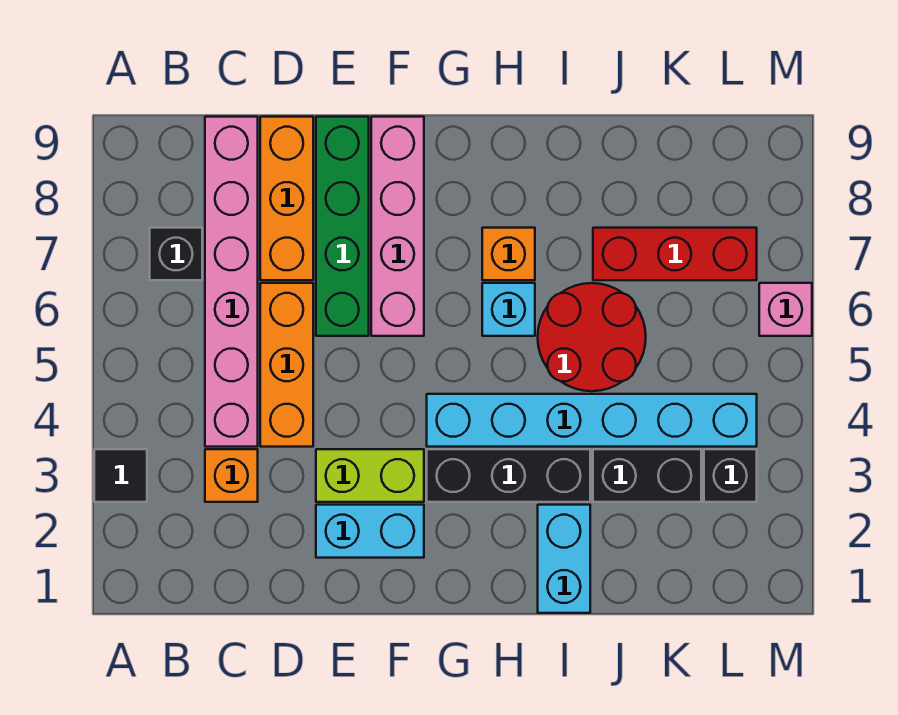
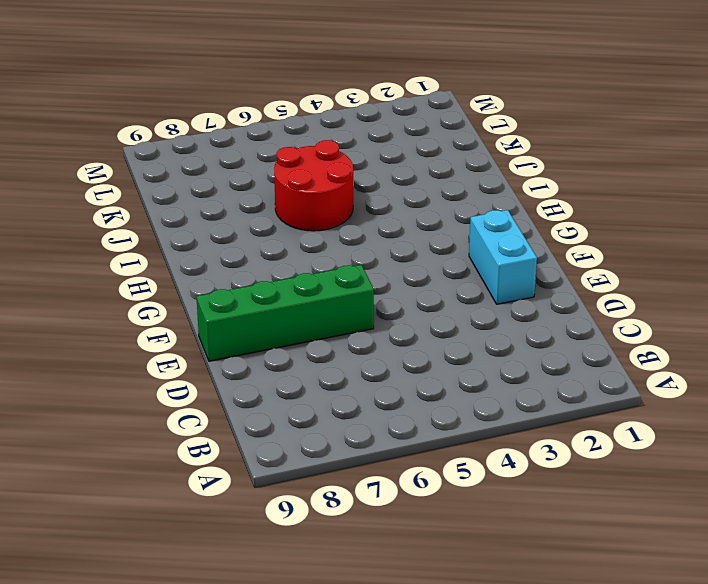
none -> black 1x1 tile [94,449,147,502]
none -> black 1x1 brick [150,228,202,280]
none -> orange 1x1 brick [205,449,258,502]

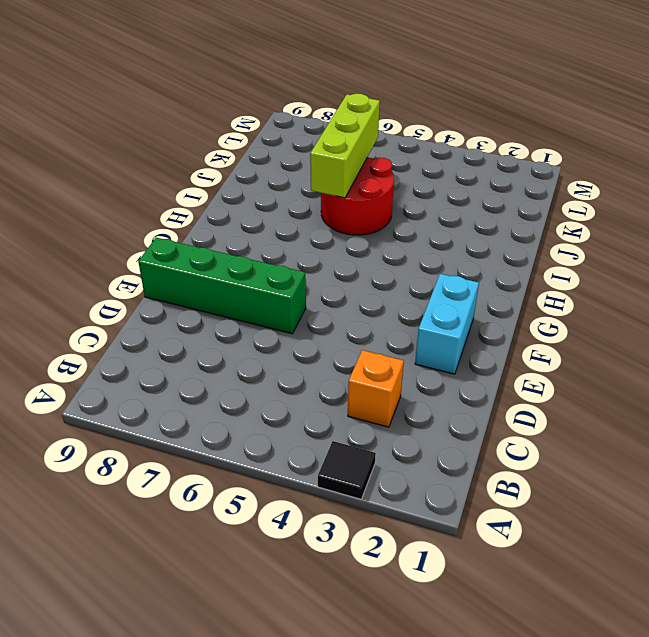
lime 1x3 brick [310,94,380,198] -> none
none -> black 1x1 brick [150,228,202,280]
none -> pink 1x6 brick [205,117,258,447]
none -> orange 1x3 brick [260,283,313,447]

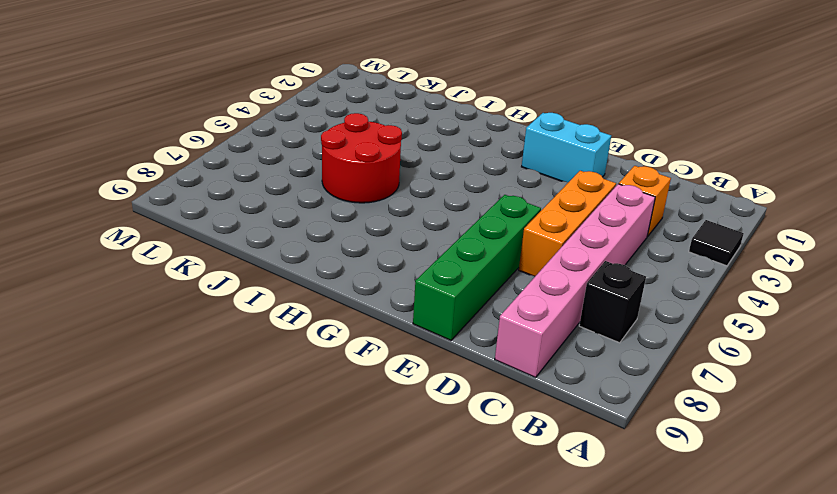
none -> orange 1x3 brick [260,117,313,280]
none -> lime 1x2 brick [316,449,424,502]
none -> pink 1x4 brick [371,117,424,336]

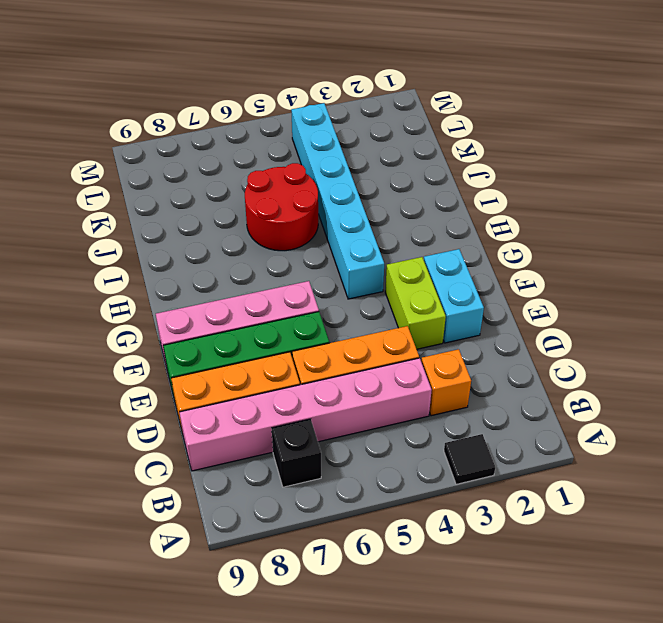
none -> black 1x3 brick [427,449,590,502]
none -> cyan 1x1 brick [482,283,535,336]
none -> orange 1x1 brick [482,228,535,280]

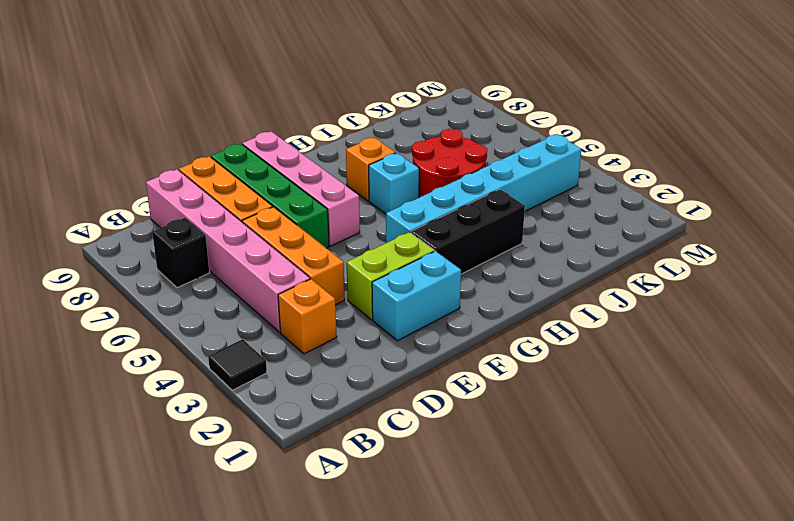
none -> cyan 1x2 brick [538,505,590,613]
none -> black 1x2 brick [593,449,701,502]
none -> red 1x3 brick [593,228,757,280]

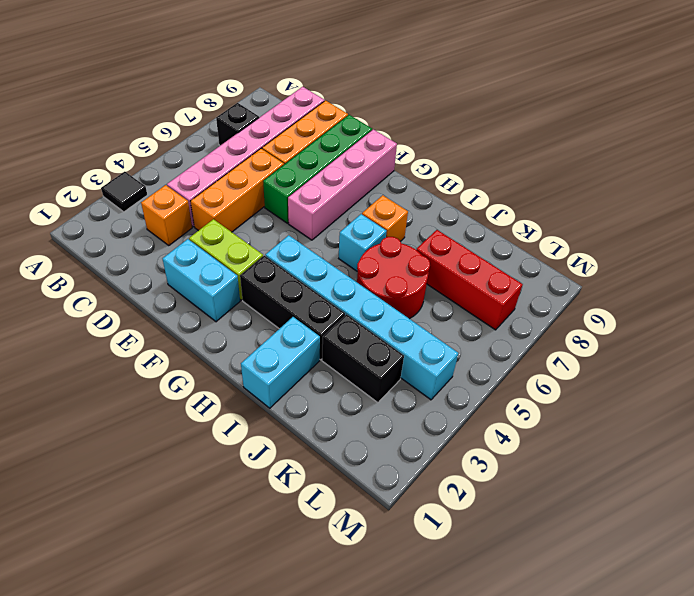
none -> black 1x1 brick [704,449,757,502]
none -> pink 1x1 brick [759,283,812,336]

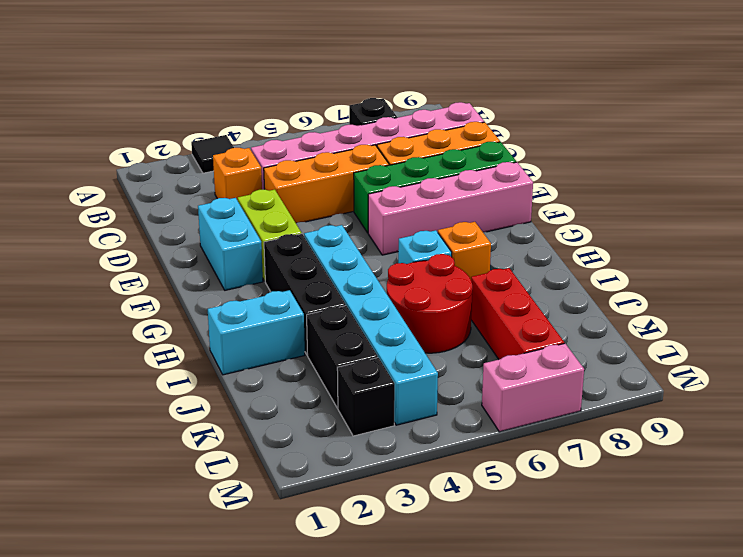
pink 1x2 brick [482,343,584,432] -> pink 1x1 brick [759,283,812,336]

